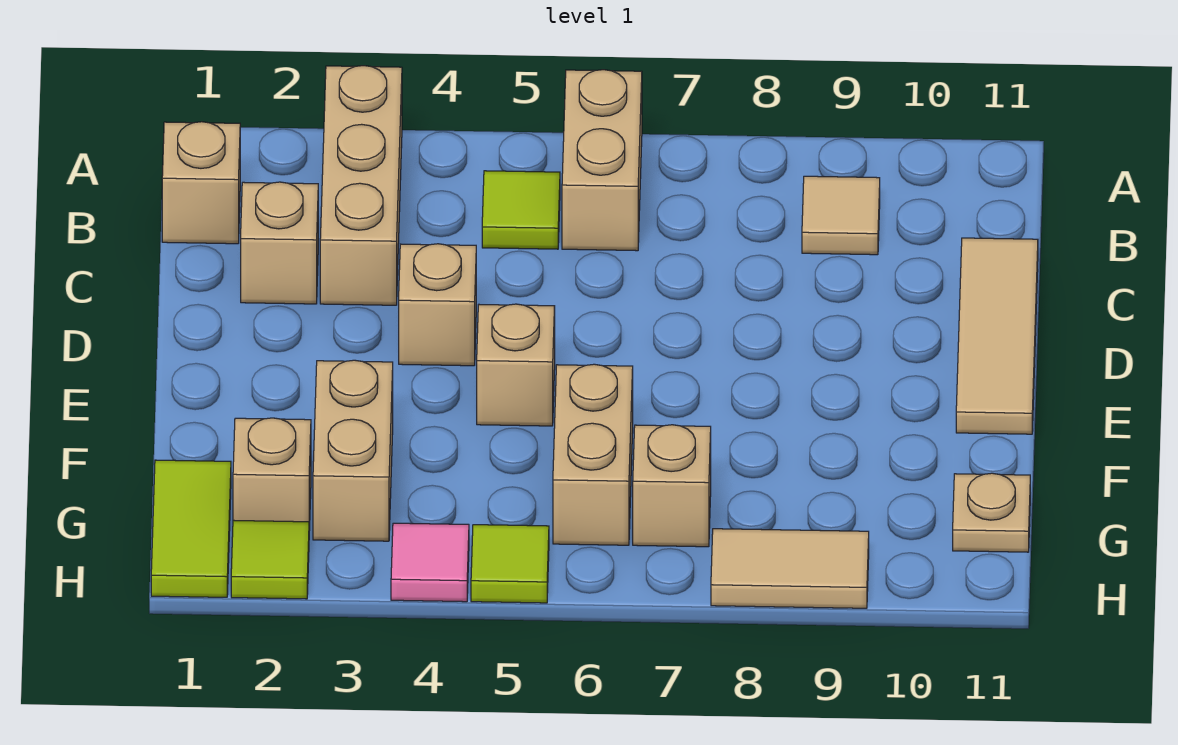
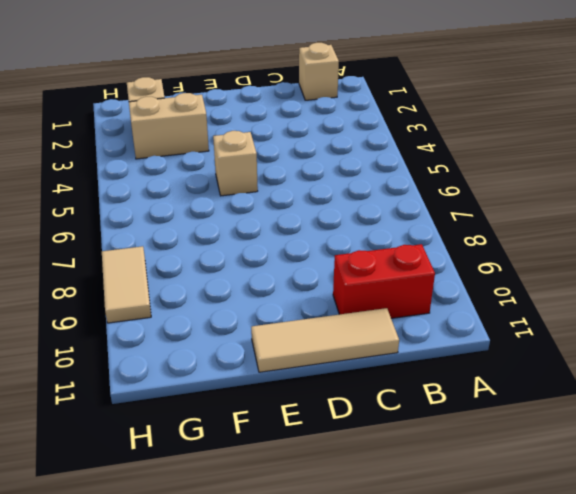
red 1x2 brick [333,244,435,318] -> none
none -> tan 1x3 brick [320,66,402,305]
none -> tan 1x2 brick [562,70,642,251]
none -> lime 1x1 tile [482,171,560,249]

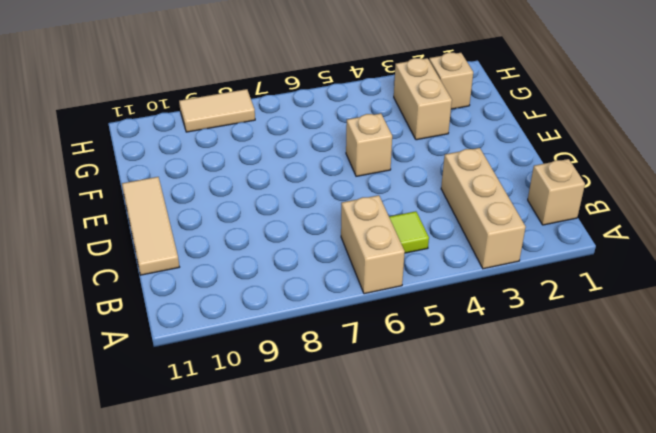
none -> tan 1x1 tile [802,176,880,255]
none -> tan 1x1 brick [241,182,318,304]
none -> tan 1x1 brick [399,244,476,366]

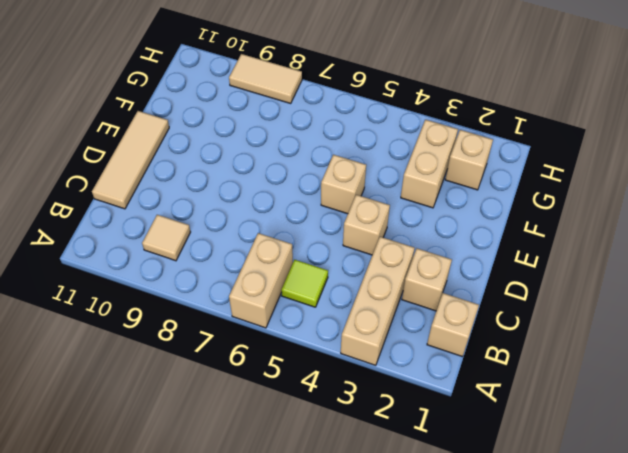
none -> tan 1x2 brick [553,364,633,545]
none -> lime 1x2 tile [151,460,231,597]
none -> tan 1x1 brick [633,425,711,547]

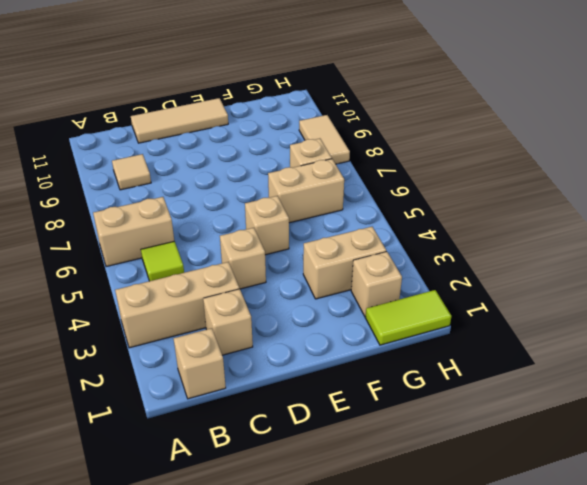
none -> tan 1x1 plate [953,473,1030,552]
none -> lime 1x1 tile [231,520,309,599]
none -> pink 1x1 tile [391,523,469,602]

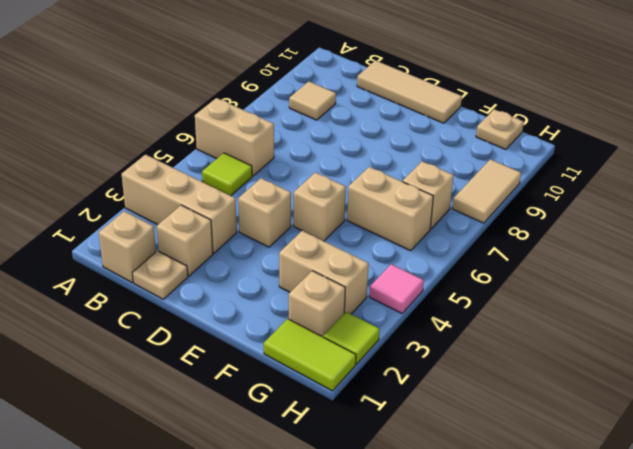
tan 1x1 plate [133,251,188,299] -> none
none -> lime 1x1 tile [471,525,549,603]

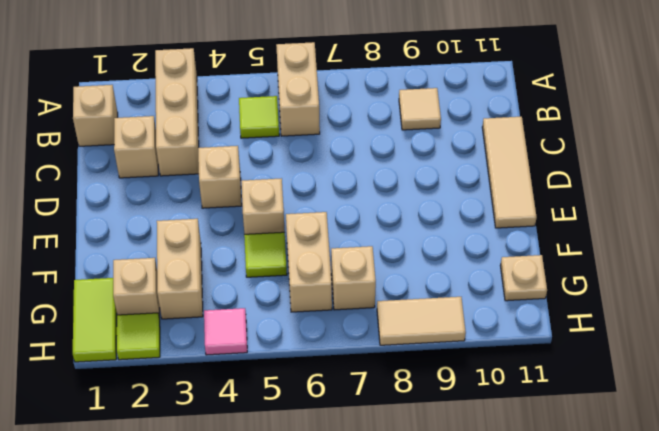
lime 1x1 tile [244,232,287,277] -> lime 1x1 tile moved to [471,525,549,603]

